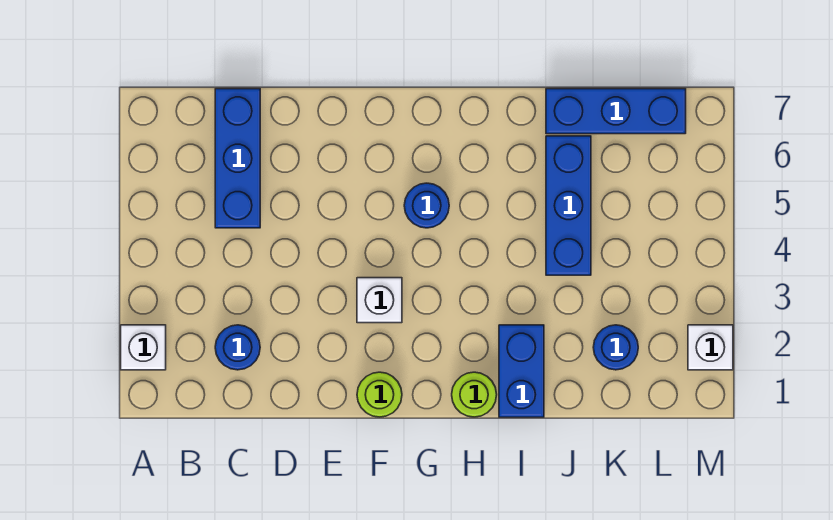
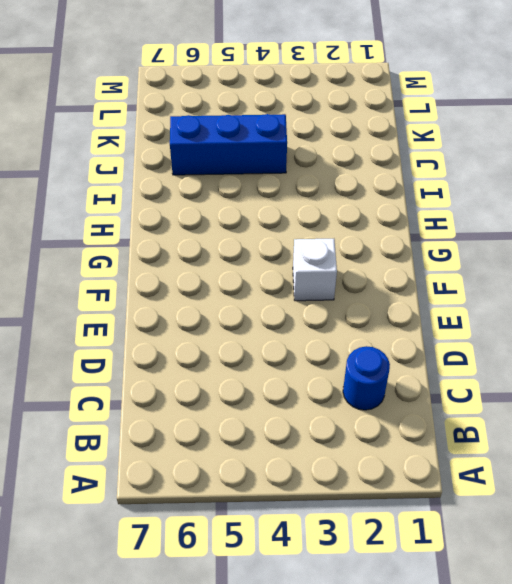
none -> white 1x1 brick [121,325,166,370]
none -> blue 1x3 brick [215,89,260,228]
none -> lime 1x1 round brick [357,372,402,417]

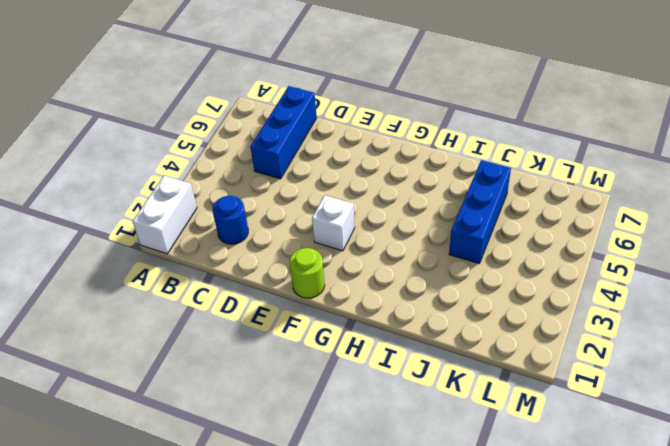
white 1x2 brick [133,176,197,254] -> white 1x1 brick [121,325,166,370]
none -> blue 1x1 round brick [404,183,449,228]
none -> lime 1x1 round brick [452,372,497,417]
none -> blue 1x2 brick [499,325,544,417]

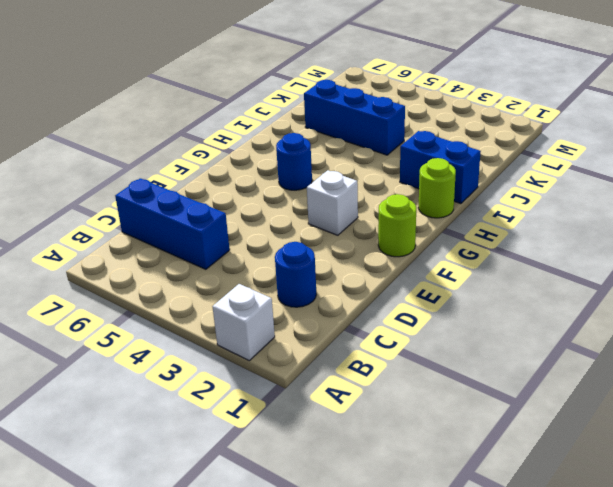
none -> blue 1x3 brick [546,89,686,134]
none -> blue 1x1 round brick [593,325,638,370]
none -> white 1x1 brick [688,325,733,370]

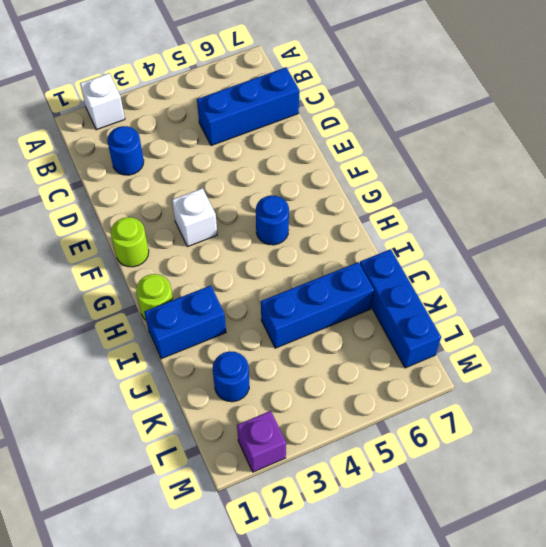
purple 1x1 brick [237,411,286,472] -> white 1x1 brick [688,325,733,370]

